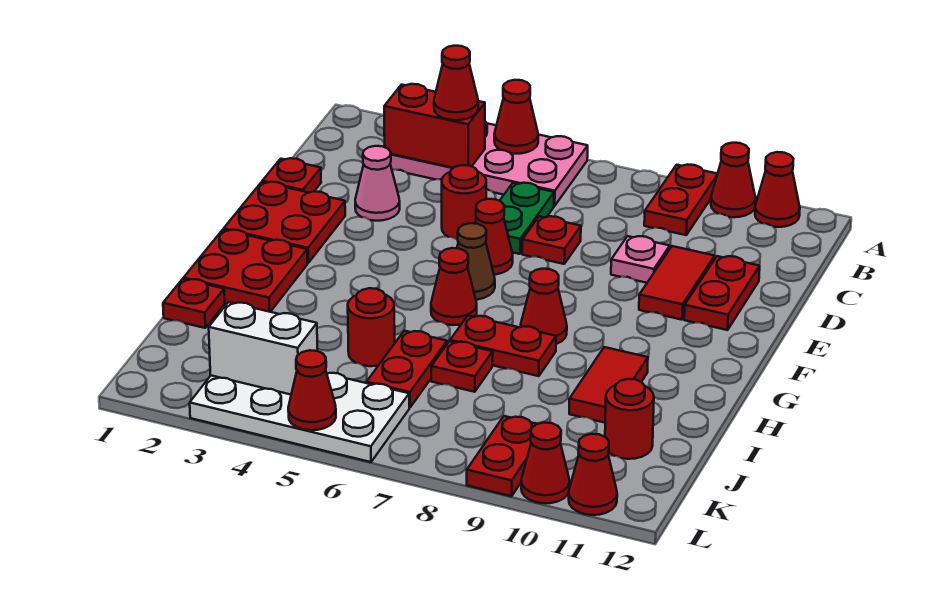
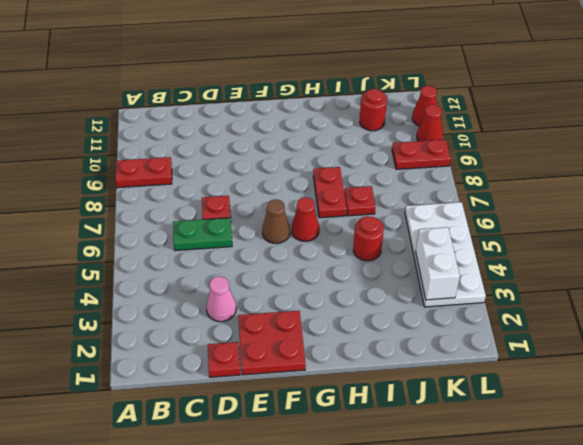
none -> pink 2x4 plate [390,122,588,206]
none -> red 1x1 cone [711,143,756,217]
none -> red 1x1 cone [755,152,800,227]
none -> red 1x1 round brick [442,165,486,240]

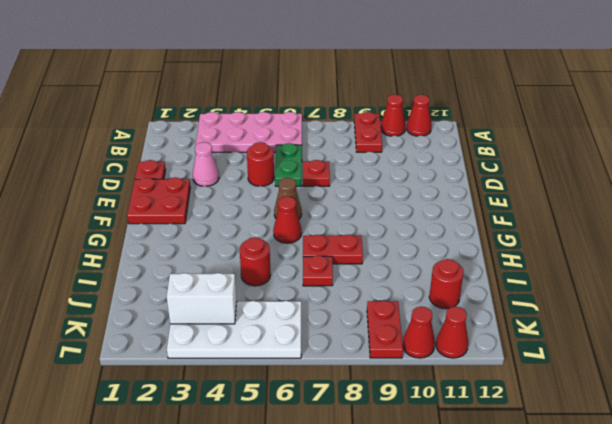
none -> pink 1x1 plate [611,236,670,283]
none -> red 1x2 tile [639,246,715,320]
none -> red 1x2 plate [684,256,760,330]
none -> red 1x1 cone [475,199,513,275]

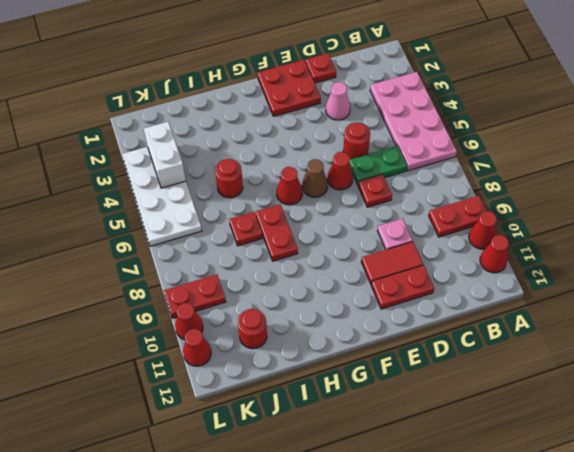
none -> red 2x2 plate [184,230,308,312]
none -> red 1x1 cone [521,269,567,344]
none -> red 1x2 tile [569,347,648,423]
none -> red 1x1 plate [163,279,225,328]

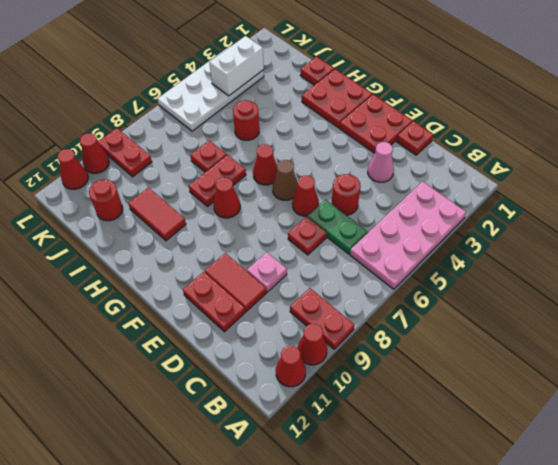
none -> red 1x2 plate [367,331,447,408]
none -> red 1x1 cone [494,80,538,154]
none -> red 1x2 brick [384,84,485,168]
none -> red 1x1 cone [288,350,336,430]

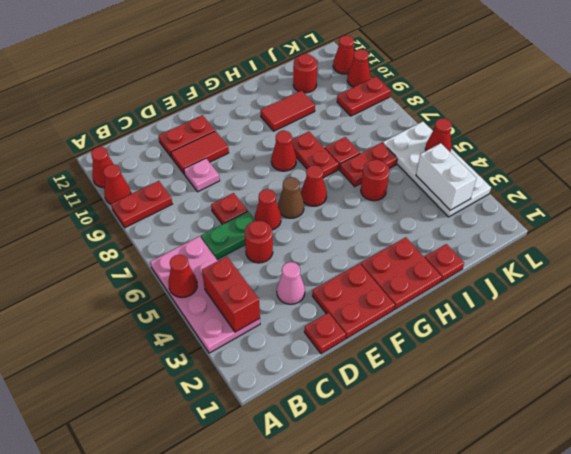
none -> red 1x1 cone [434,46,478,120]

